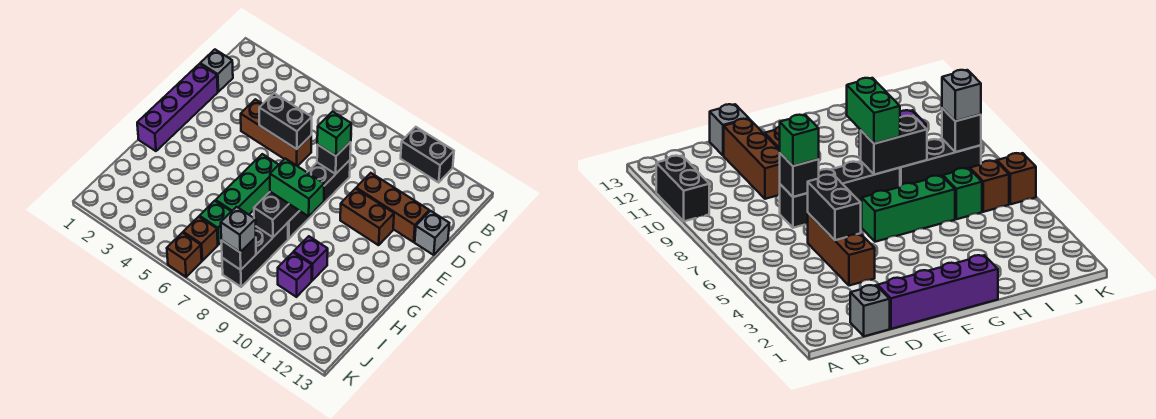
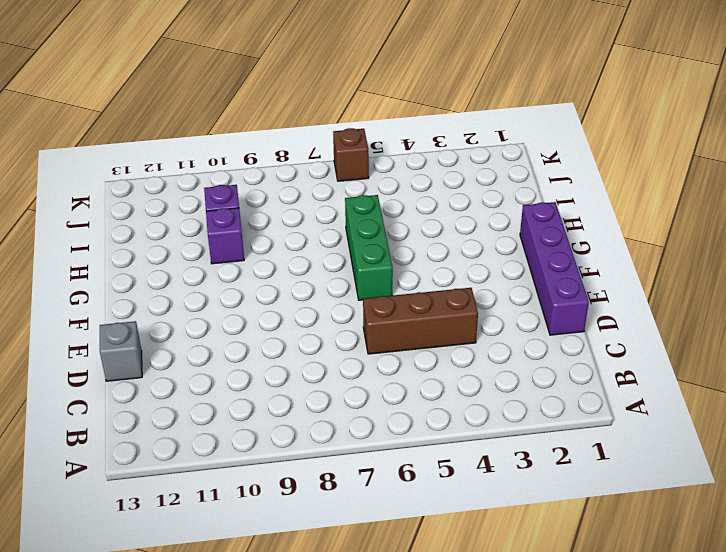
none -> black 1x2 brick [401,127,454,182]
none -> grey 1x1 brick [200,50,233,92]
none -> black 1x4 brick [288,160,350,239]

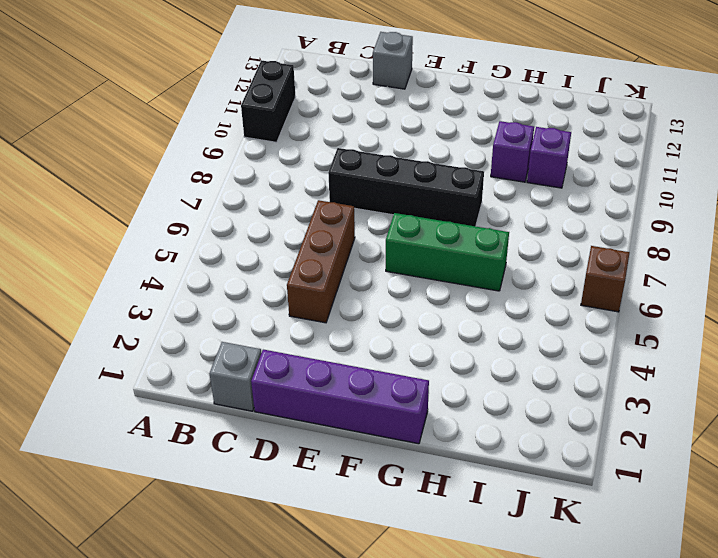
none -> brown 1x3 brick [356,173,429,242]
none -> brown 1x2 brick [340,189,394,245]
none -> black 1x3 brick [222,223,288,287]

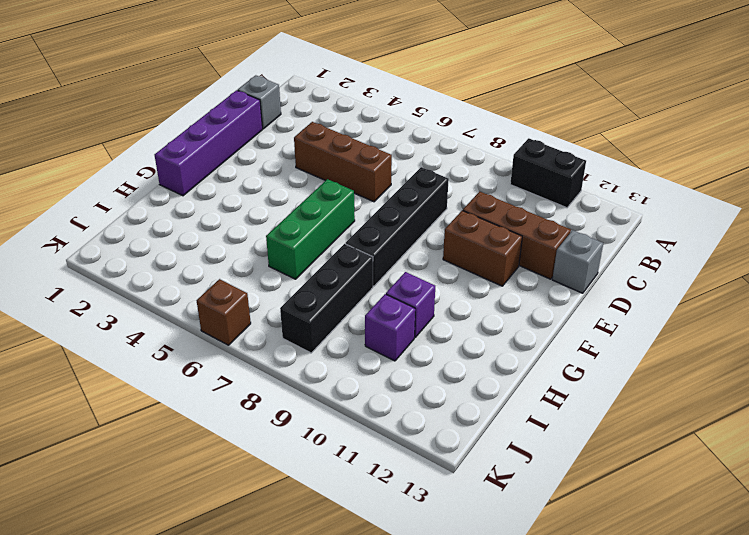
none -> green 1x1 brick [199,201,231,245]
none -> brown 1x1 brick [183,217,218,261]
none -> black 1x2 brick [259,93,312,149]

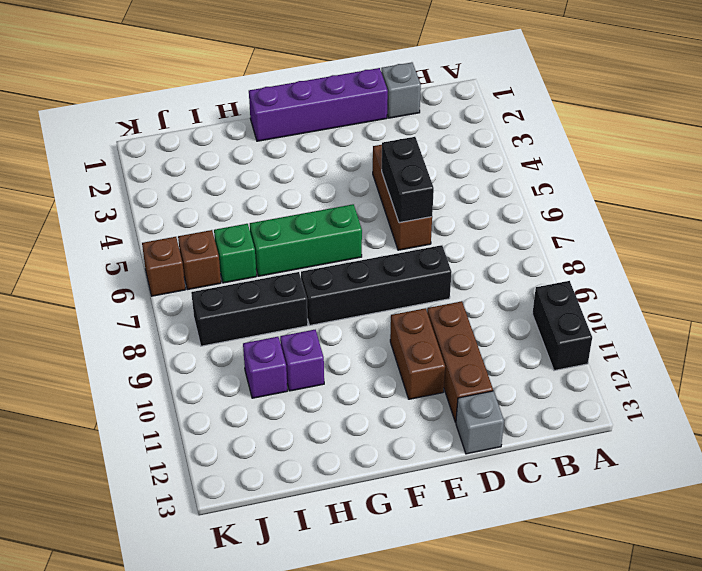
none -> black 1x1 brick [317,142,351,174]
none -> black 1x2 brick [254,192,299,237]
none -> black 1x1 brick [221,237,256,270]

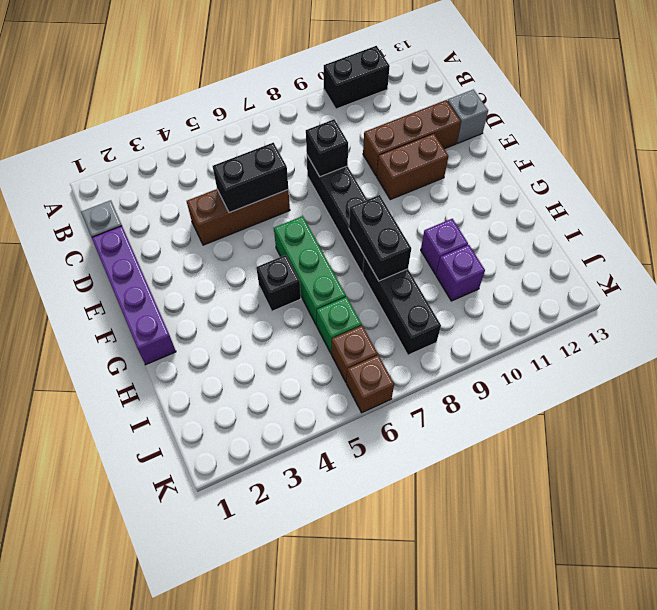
black 1x1 brick [256,255,301,311] -> black 1x1 brick moved to [221,237,256,270]
none -> green 1x1 brick [317,112,351,156]
none -> green 1x2 brick [270,159,324,216]
none -> grey 1x1 brick [221,207,256,252]

